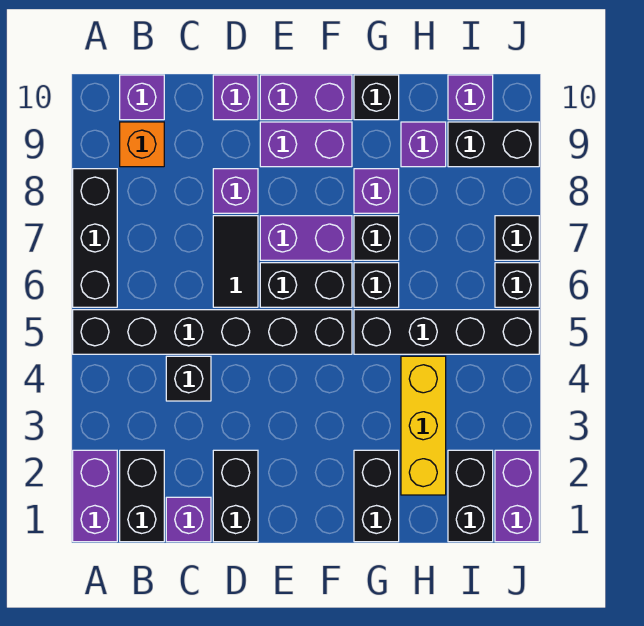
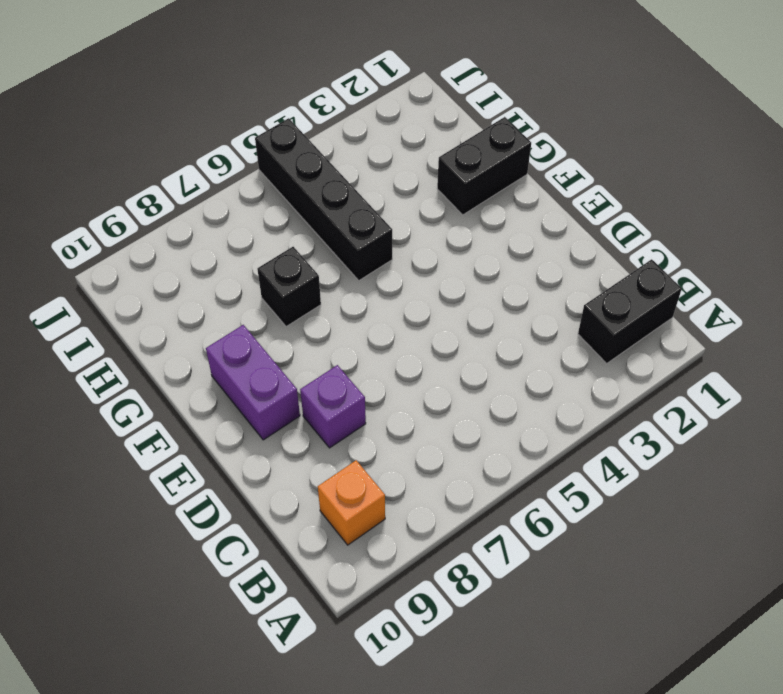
none -> purple 1x2 brick [73,450,117,542]
none -> black 1x6 brick [73,310,352,354]
none -> black 1x3 brick [73,169,117,307]
none -> purple 1x1 brick [120,75,164,120]

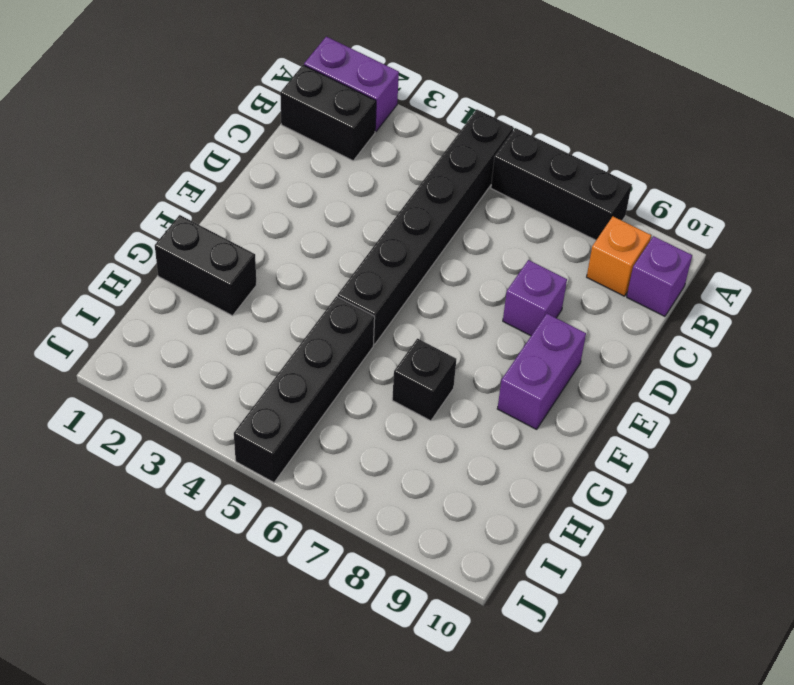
none -> purple 1x1 brick [166,497,211,542]
none -> black 1x1 brick [166,356,211,401]
none -> black 1x2 brick [213,450,258,542]
none -> black 1x2 tile [213,216,258,307]

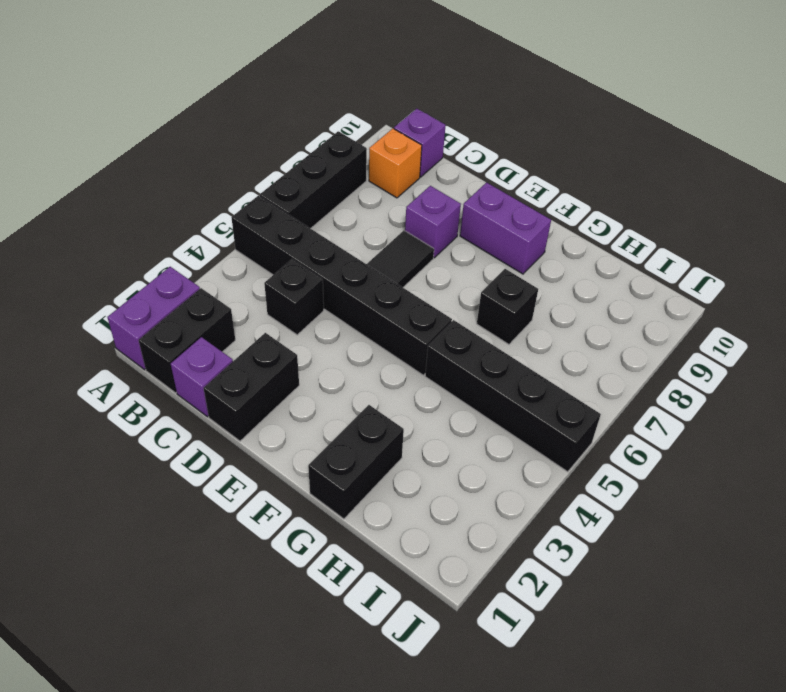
none -> purple 1x1 brick [213,75,258,120]
none -> black 1x2 brick [260,263,352,307]
none -> purple 1x2 brick [260,216,352,260]
none -> purple 1x2 brick [260,75,352,120]

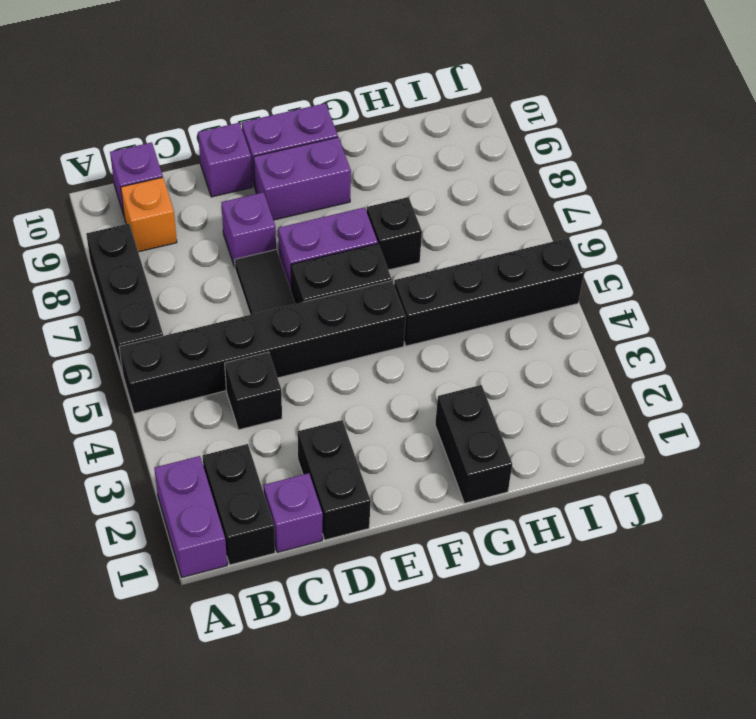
none -> black 1x1 brick [354,263,399,307]
none -> purple 1x1 brick [354,169,399,213]
none -> black 1x1 brick [354,75,399,120]
none -> yellow 1x3 brick [401,356,446,495]

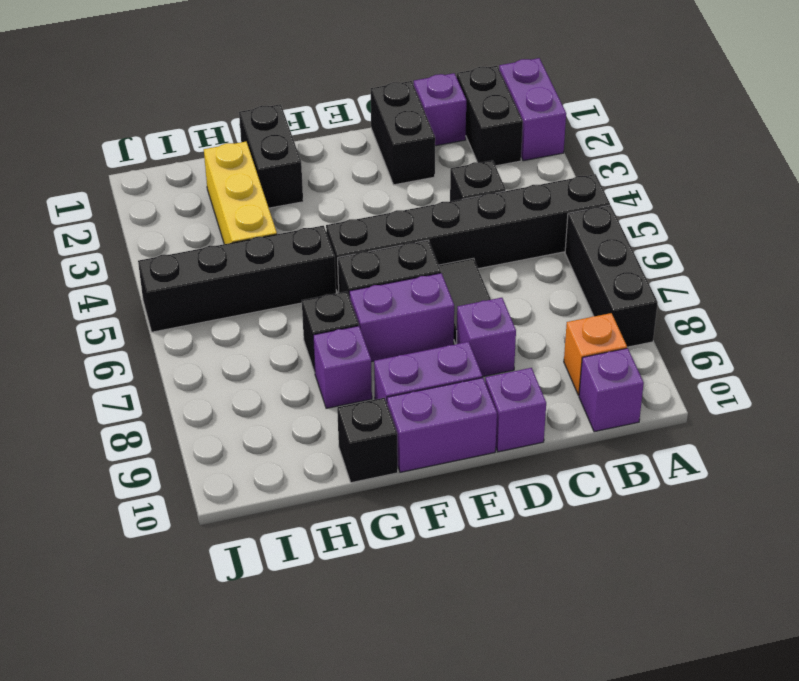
none -> black 1x1 brick [354,263,399,307]
none -> purple 1x1 brick [401,122,446,167]
none -> black 1x2 brick [448,450,493,542]
none -> black 1x2 brick [448,122,539,167]

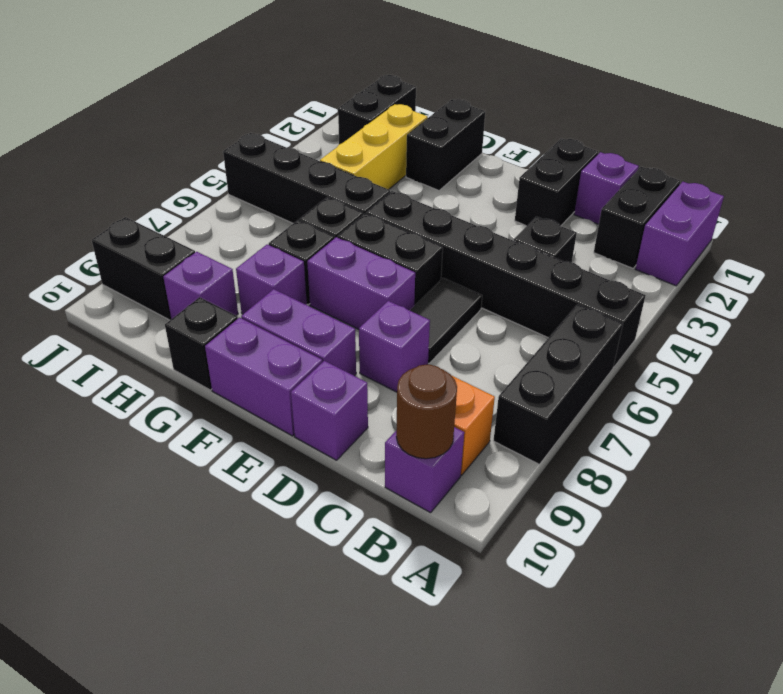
brown 1x1 round brick [396,364,457,459] -> none
none -> purple 1x1 brick [448,75,493,120]
none -> purple 1x2 brick [495,450,539,542]
none -> black 1x1 brick [495,263,539,307]
none -> black 1x1 brick [495,216,539,260]

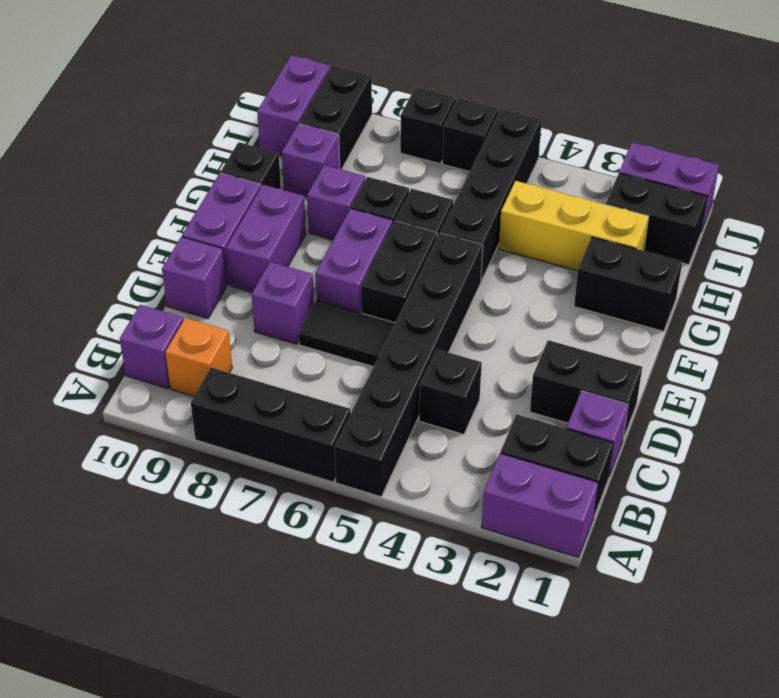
purple 1x2 brick [257,55,330,155] -> purple 1x1 brick [448,75,493,120]

